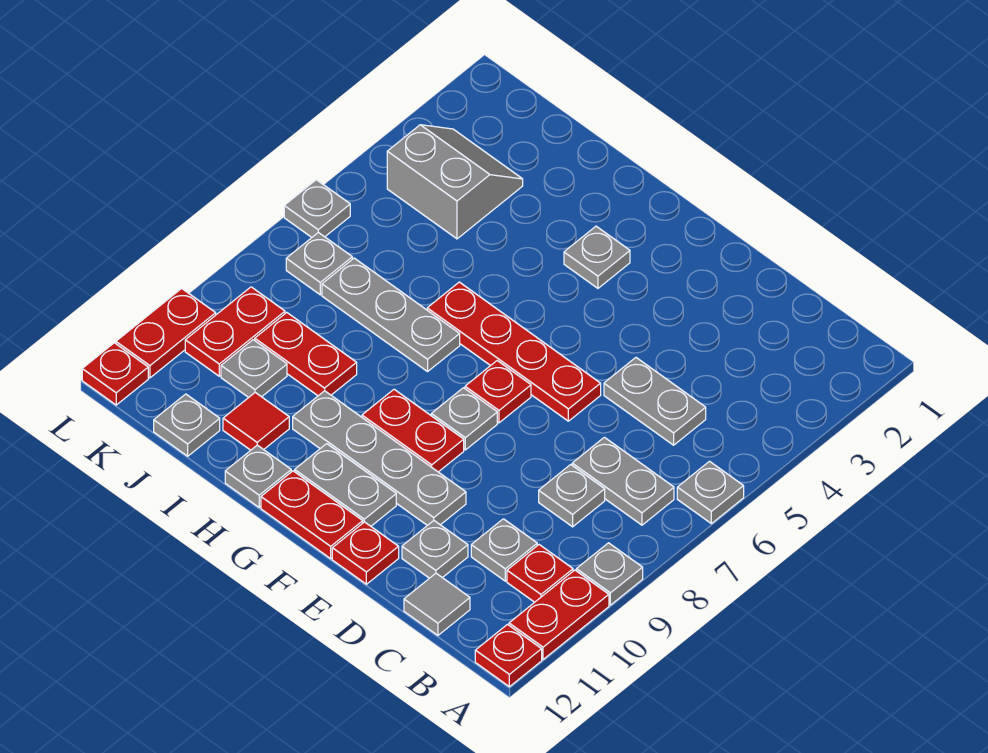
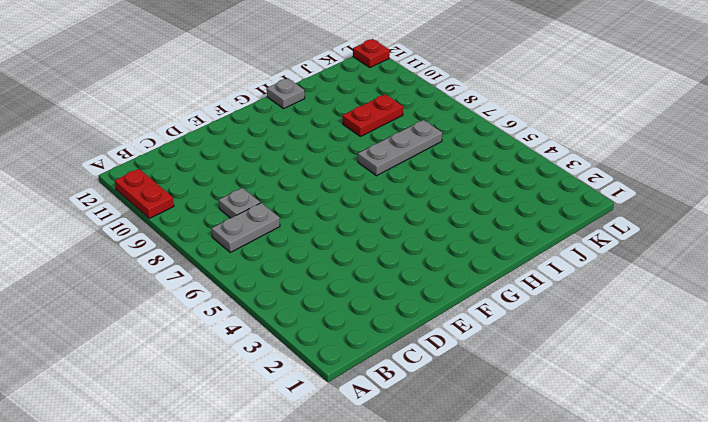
none -> grey 1x1 plate [677,461,744,524]
none -> grey 1x1 plate [576,543,643,605]
none -> red 1x1 plate [475,625,542,687]
none -> red 1x1 plate [507,545,573,602]

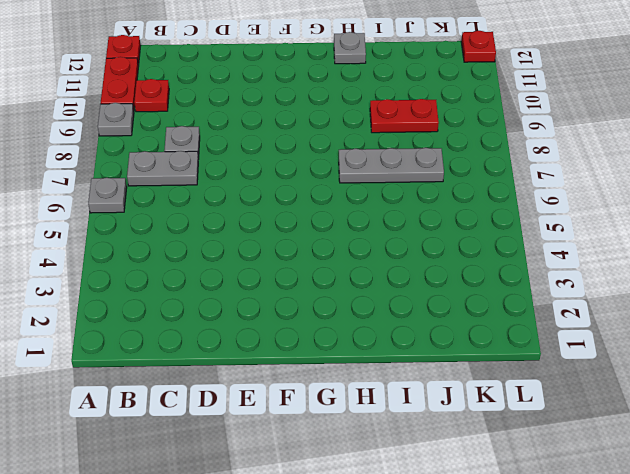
none -> grey 1x2 plate [604,358,706,445]
none -> grey 1x1 plate [471,519,537,581]
none -> grey 1x1 tile [404,573,470,635]
none -> grey 1x1 plate [402,521,468,578]

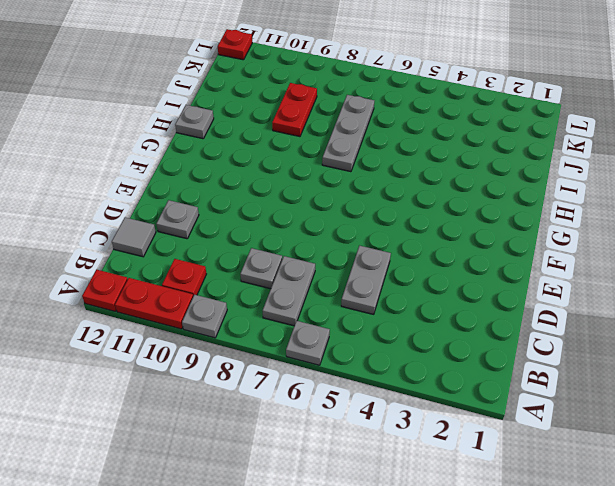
none -> grey 1x1 plate [471,519,537,581]
none -> red 1x4 plate [427,282,601,421]
none -> grey 1x4 plate [293,391,466,525]
none -> red 1x1 plate [332,522,399,584]

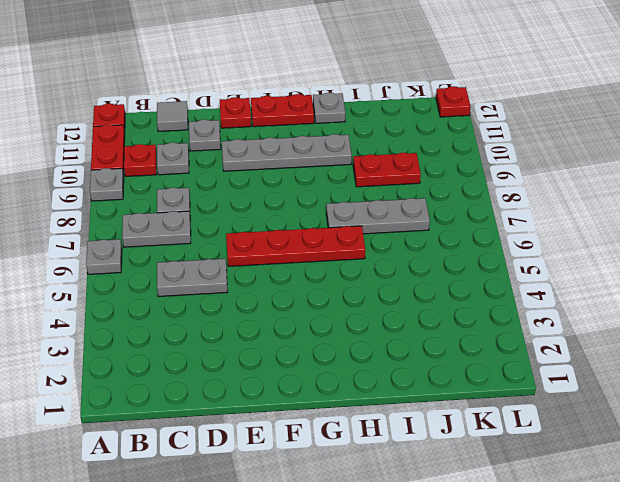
none -> red 1x1 plate [465,361,531,423]
none -> grey 1x1 plate [431,388,497,450]
none -> red 1x2 plate [362,389,464,472]
none -> grey 1x2 plate [295,444,396,526]

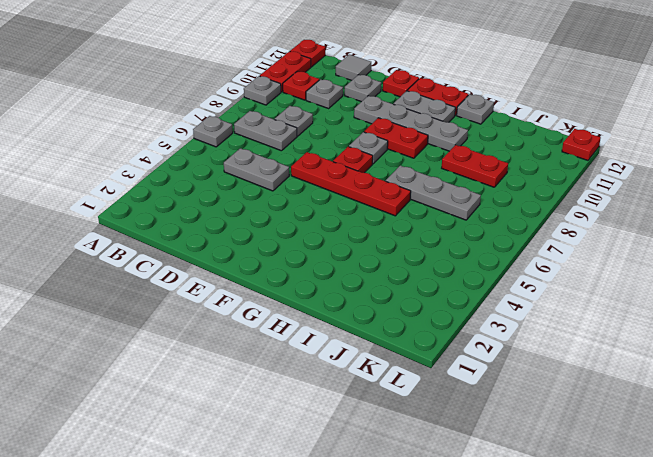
none -> grey 1x1 plate [564,226,630,288]
none -> red 1x1 tile [223,393,289,450]
none -> grey 2x2 slope [387,125,523,239]
none -> grey 1x1 plate [221,340,287,397]

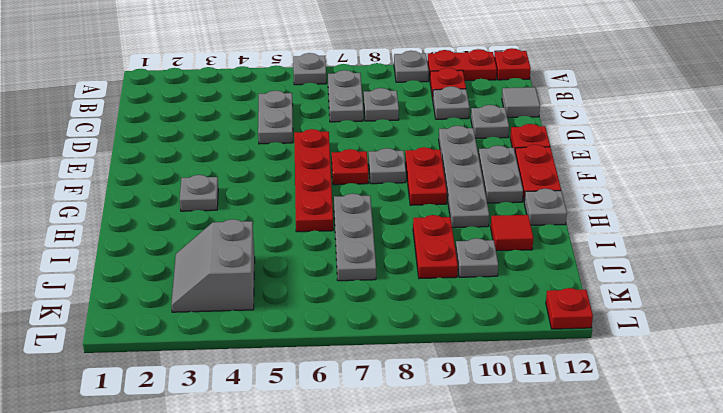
none -> grey 1x1 plate [154,394,220,456]
none -> grey 1x1 plate [286,232,352,295]
none -> red 1x2 plate [185,287,285,376]
none -> grey 1x1 plate [284,180,350,237]

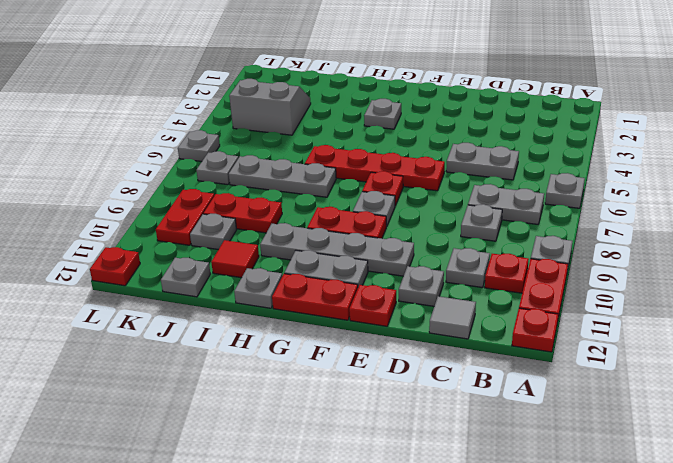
none -> red 1x2 plate [116,288,216,378]

